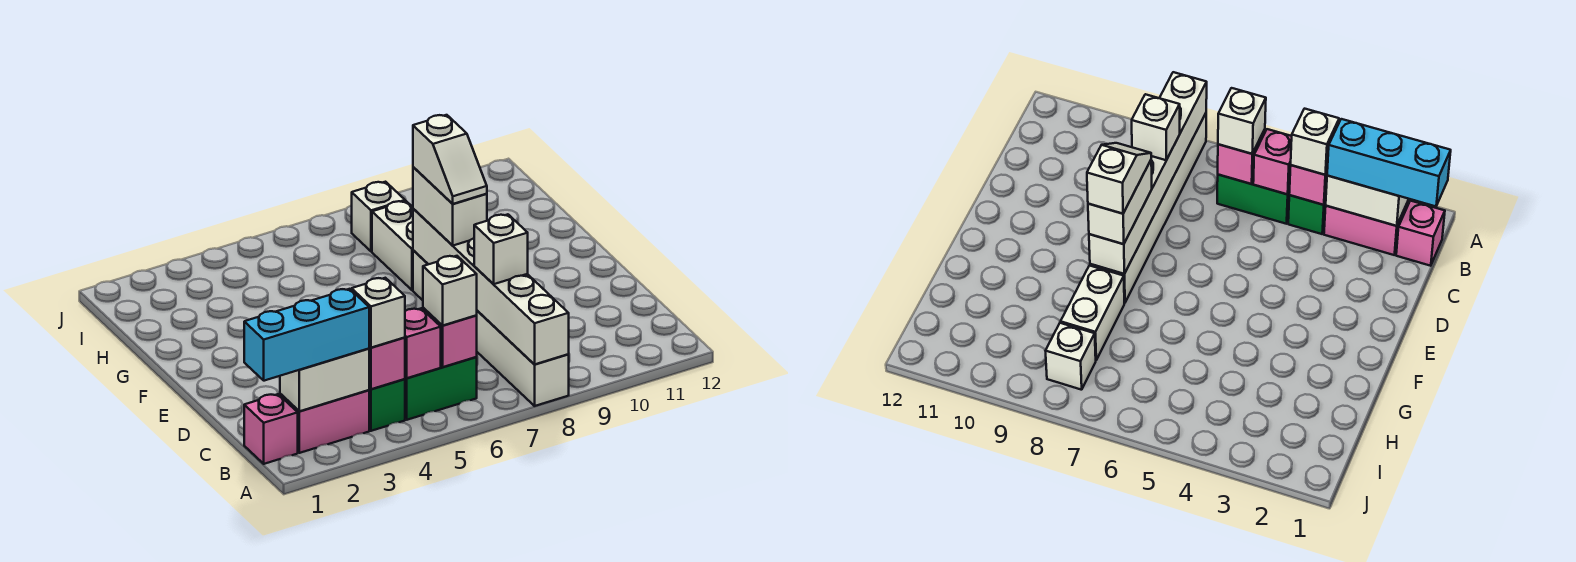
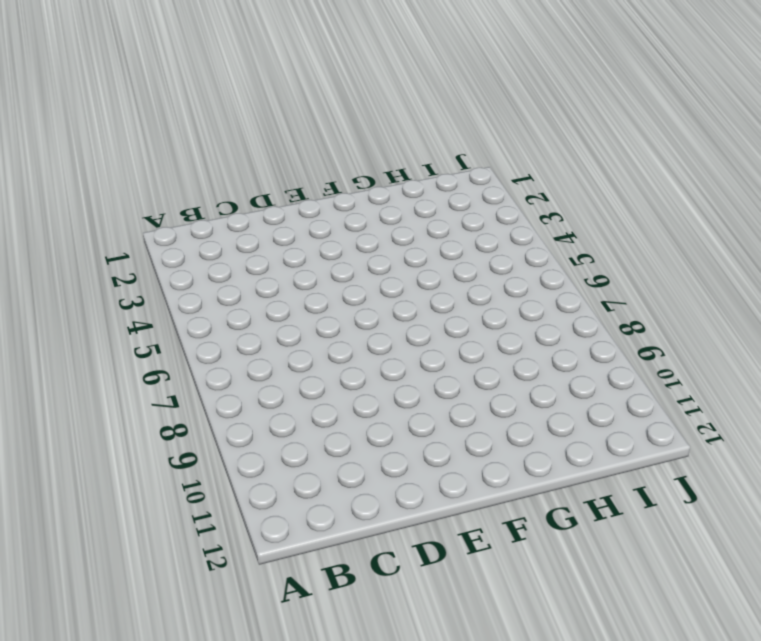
none -> white 1x6 brick [413,250,569,406]
none -> pink 1x1 brick [244,394,298,464]
none -> pink 1x2 brick [280,390,369,453]

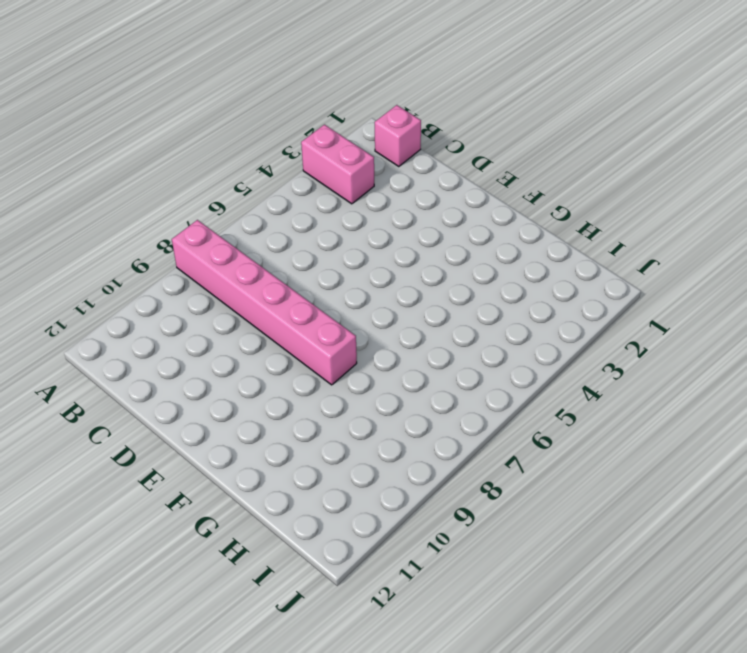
pink 1x2 brick [301,125,374,204] -> pink 1x2 brick turned to [280,390,369,453]
pink 1x6 brick [172,220,357,385] -> white 1x6 brick [413,250,569,406]
none -> green 1x1 brick [369,379,405,431]
none -> green 1x2 brick [405,357,477,420]
none -> white 1x2 brick [372,201,413,290]

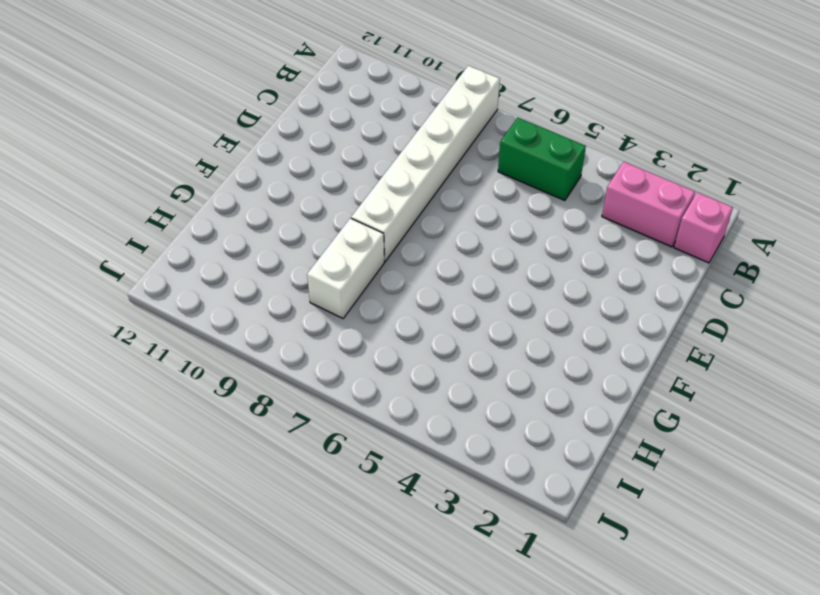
none -> green 1x1 brick [369,379,405,431]
none -> white 1x1 brick [352,182,405,252]
none -> white 1x6 brick [413,209,569,364]

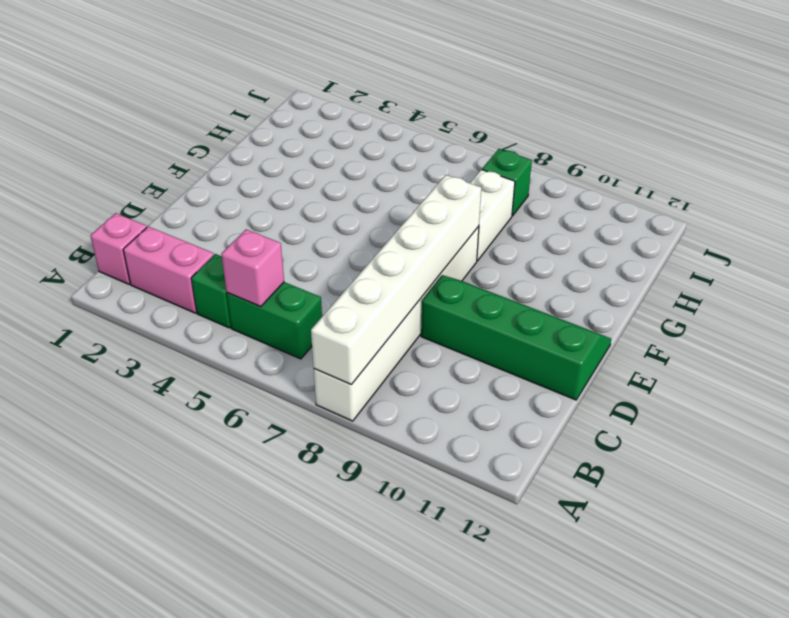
green 2x4 slope [421,275,611,400] -> none
green 1x1 brick [482,149,532,216] -> white 1x1 brick [352,182,405,252]
none -> white 1x2 brick [280,349,369,411]
none -> pink 1x1 brick [369,338,405,389]
none -> pink 1x1 brick [423,308,477,367]

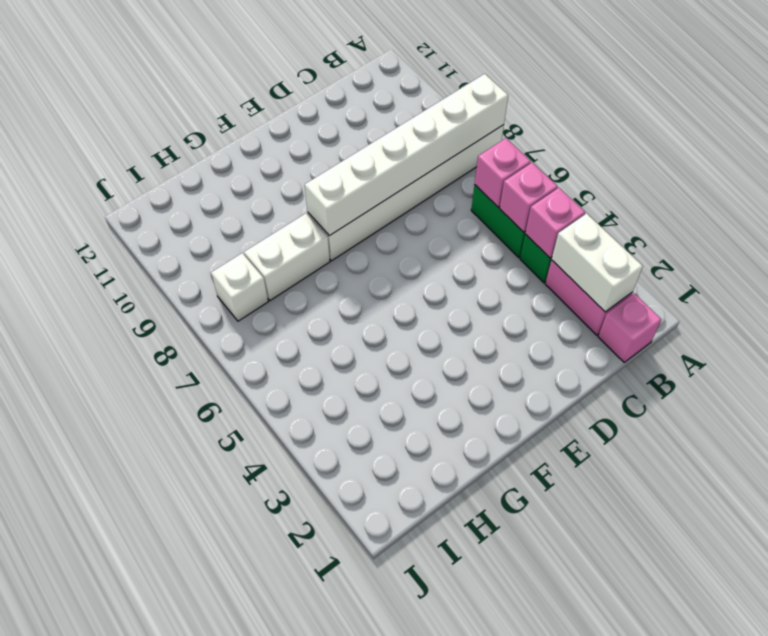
none -> cyan 1x3 brick [244,289,369,381]
none -> white 1x1 brick [352,278,405,348]
none -> white 1x1 brick [423,256,477,326]

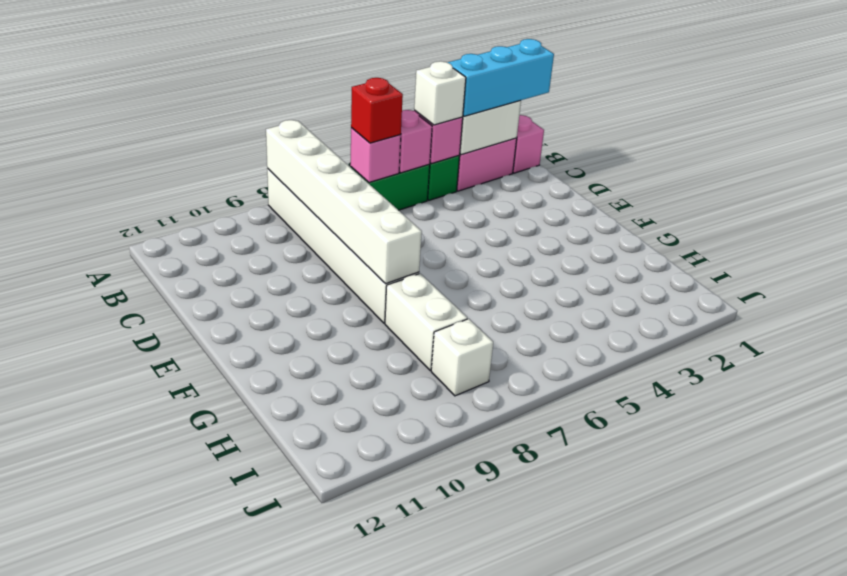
red 1x1 brick [351,78,403,143] -> white 1x1 brick [423,256,477,326]
none -> white 1x1 brick [474,214,528,284]
none -> white 1x2 brick [413,167,487,245]
none -> white 1x2 slope [413,115,487,204]

